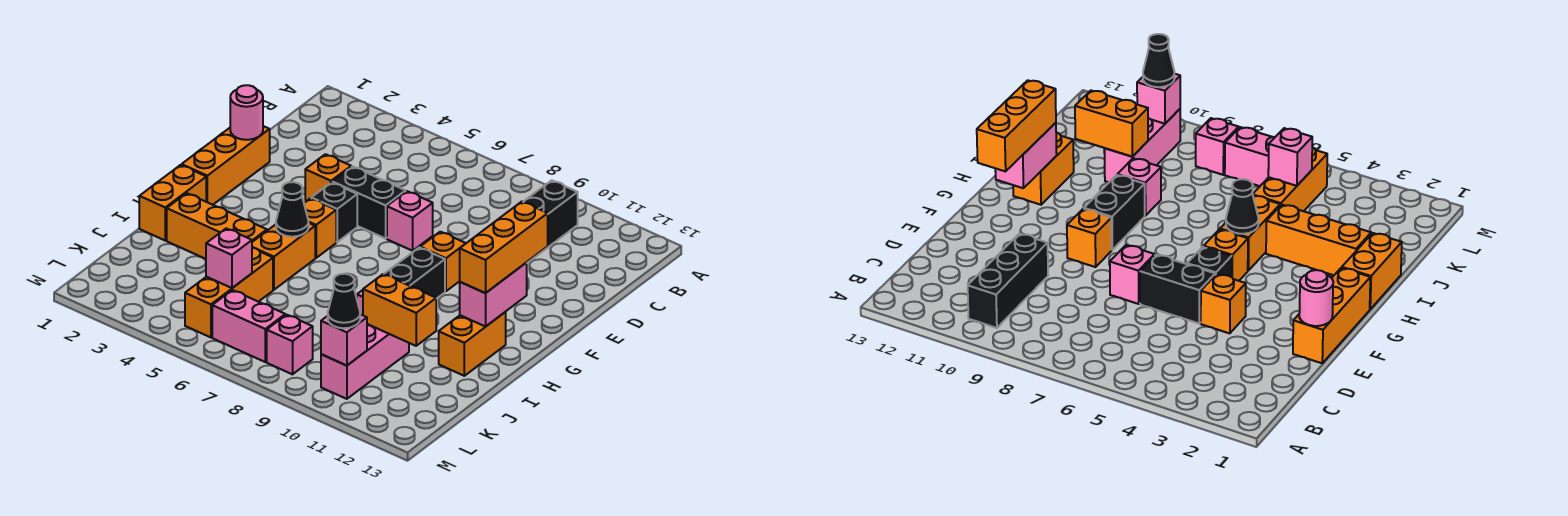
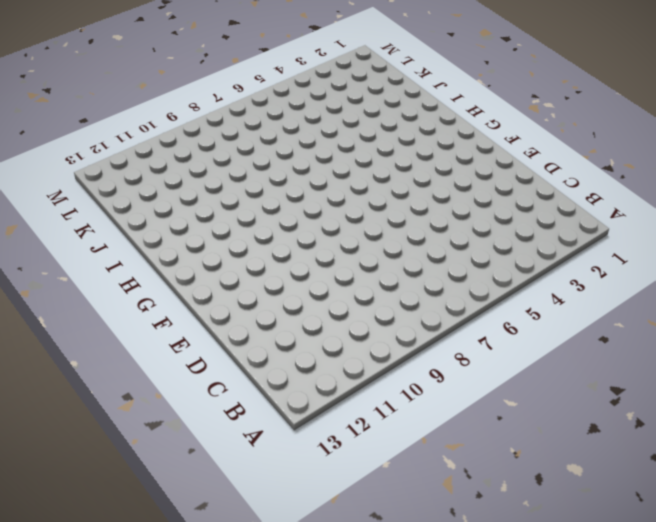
none -> black 1x3 brick [523,180,578,263]
none -> orange 1x3 brick [182,126,270,205]
none -> orange 1x1 brick [305,154,351,202]

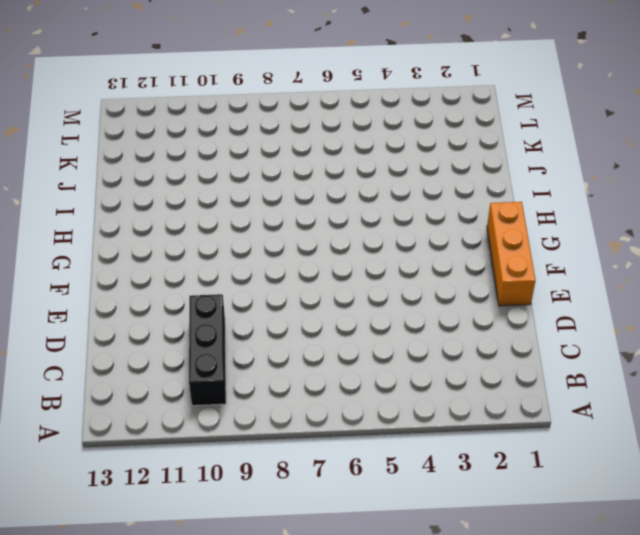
none -> orange 1x1 brick [305,154,351,202]
none -> black 1x2 brick [332,167,406,239]
none -> pink 1x1 brick [387,191,433,251]

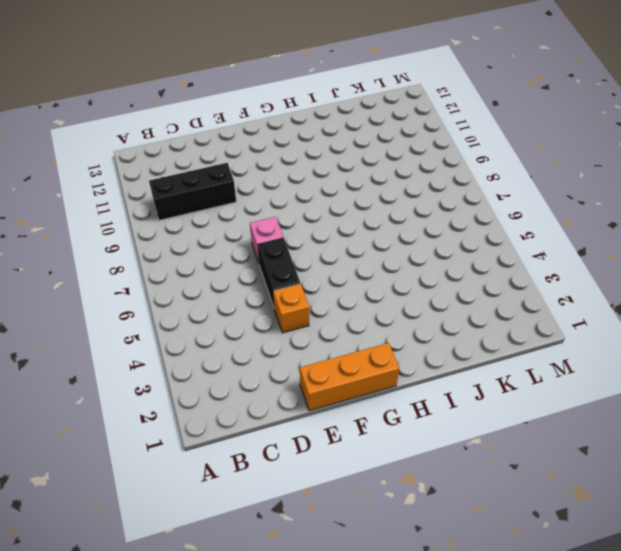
none -> black 1x1 brick [311,182,357,242]
none -> orange 1x1 brick [420,232,466,291]
none -> orange 1x1 brick [304,198,336,258]

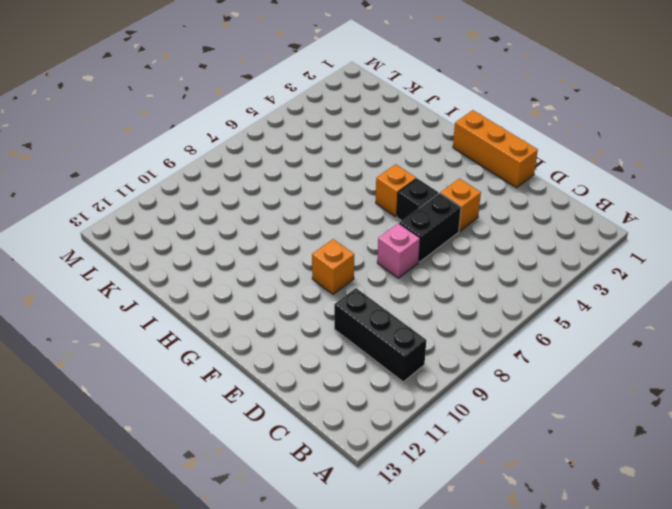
none -> black 1x2 brick [385,248,445,299]
none -> orange 1x2 brick [139,165,206,240]
none -> orange 1x2 brick [252,223,315,290]

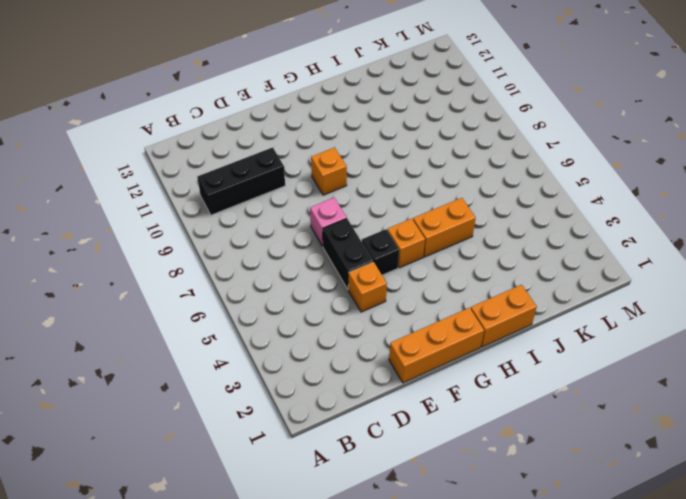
none -> black 1x2 brick [385,248,445,299]
none -> orange 1x2 brick [439,312,506,376]
none -> orange 1x3 brick [167,193,267,259]

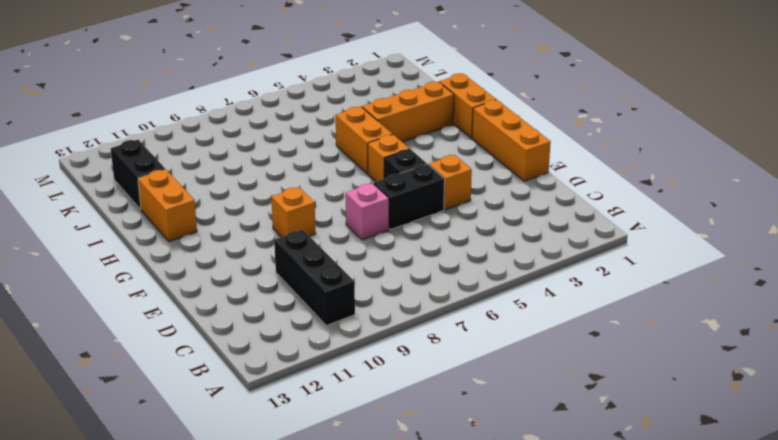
black 1x2 brick [111,140,165,209] -> black 1x2 brick moved to [385,248,445,299]
none -> pink 1x1 brick [1117,158,1161,216]
none -> orange 1x3 brick [185,248,273,337]
none -> pink 1x3 brick [321,324,409,399]

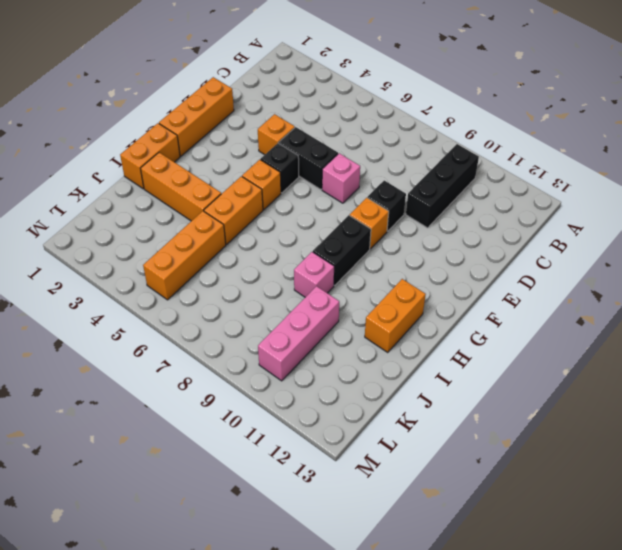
black 1x1 brick [367,181,406,231] -> none
none -> pink 1x2 brick [212,290,285,362]
none -> pink 1x1 brick [267,315,313,374]
none -> pink 1x1 round brick [230,85,263,140]

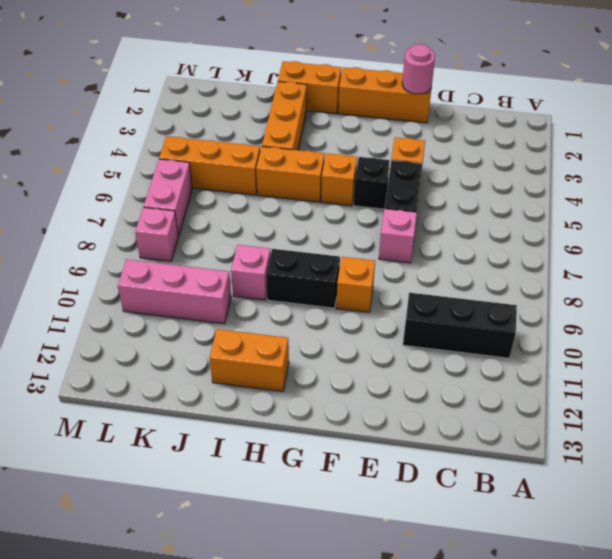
none -> pink 1x2 brick [460,263,527,327]
none -> black 1x1 cone [276,182,309,237]
none -> orange 1x2 brick [363,274,436,346]

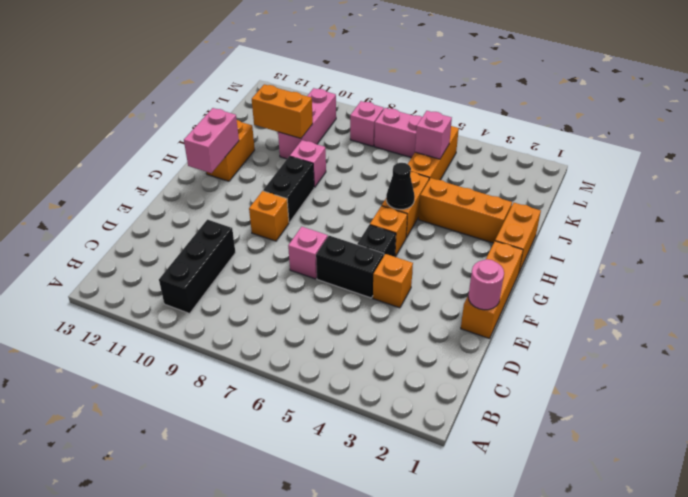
none -> pink 1x1 brick [321,314,367,366]
none -> orange 1x3 brick [460,202,548,293]
none -> black 1x1 cone [328,274,360,328]

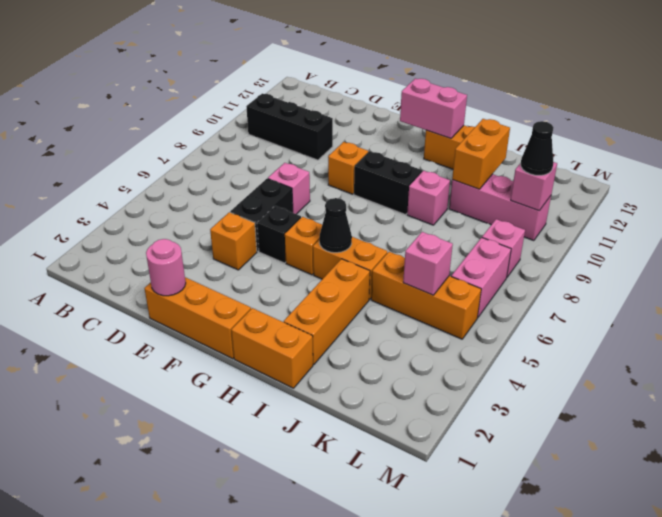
none -> orange 1x3 brick [460,202,548,293]

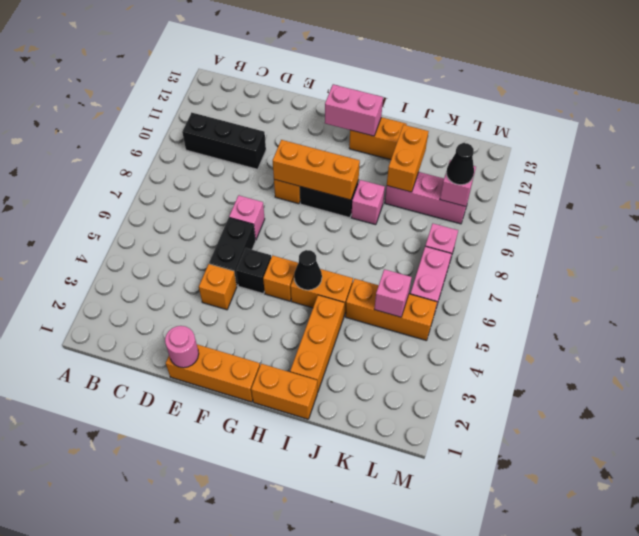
orange 1x3 brick [273,140,360,200] -> orange 1x3 brick moved to [460,202,548,293]

